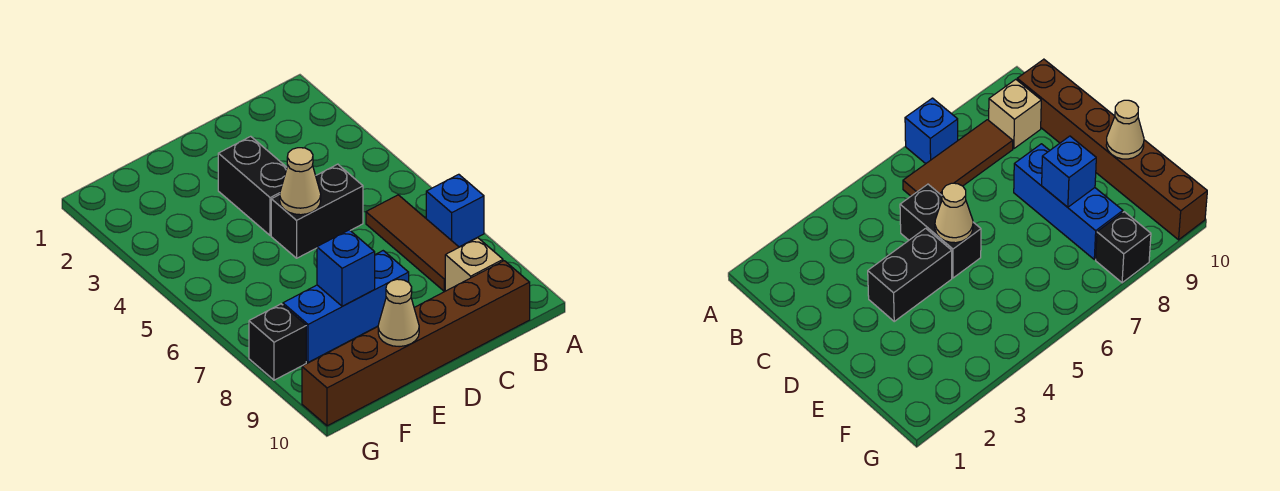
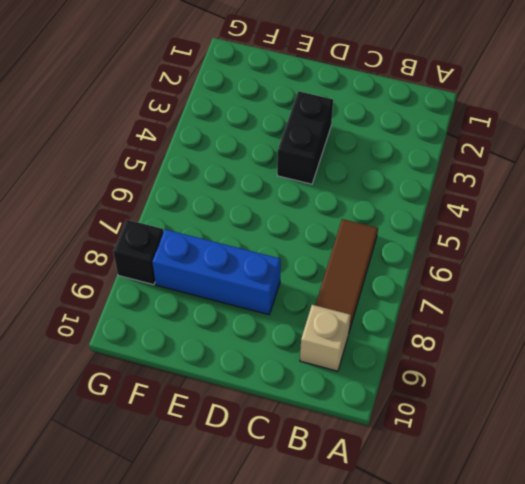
none -> blue 1x1 brick [426,174,484,247]
none -> brown 1x6 brick [302,261,530,426]

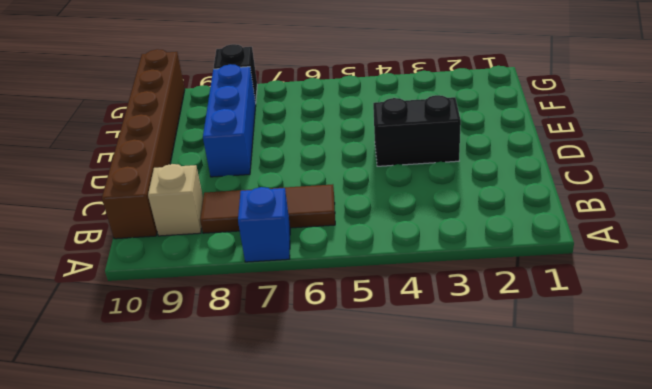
none -> black 1x2 brick [271,164,363,258]
none -> tan 1x1 cone [280,148,321,215]

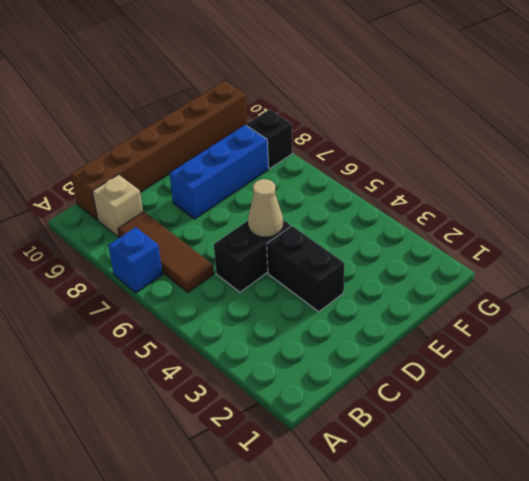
none -> blue 1x1 brick [317,230,375,306]
none -> tan 1x1 cone [378,279,419,347]

